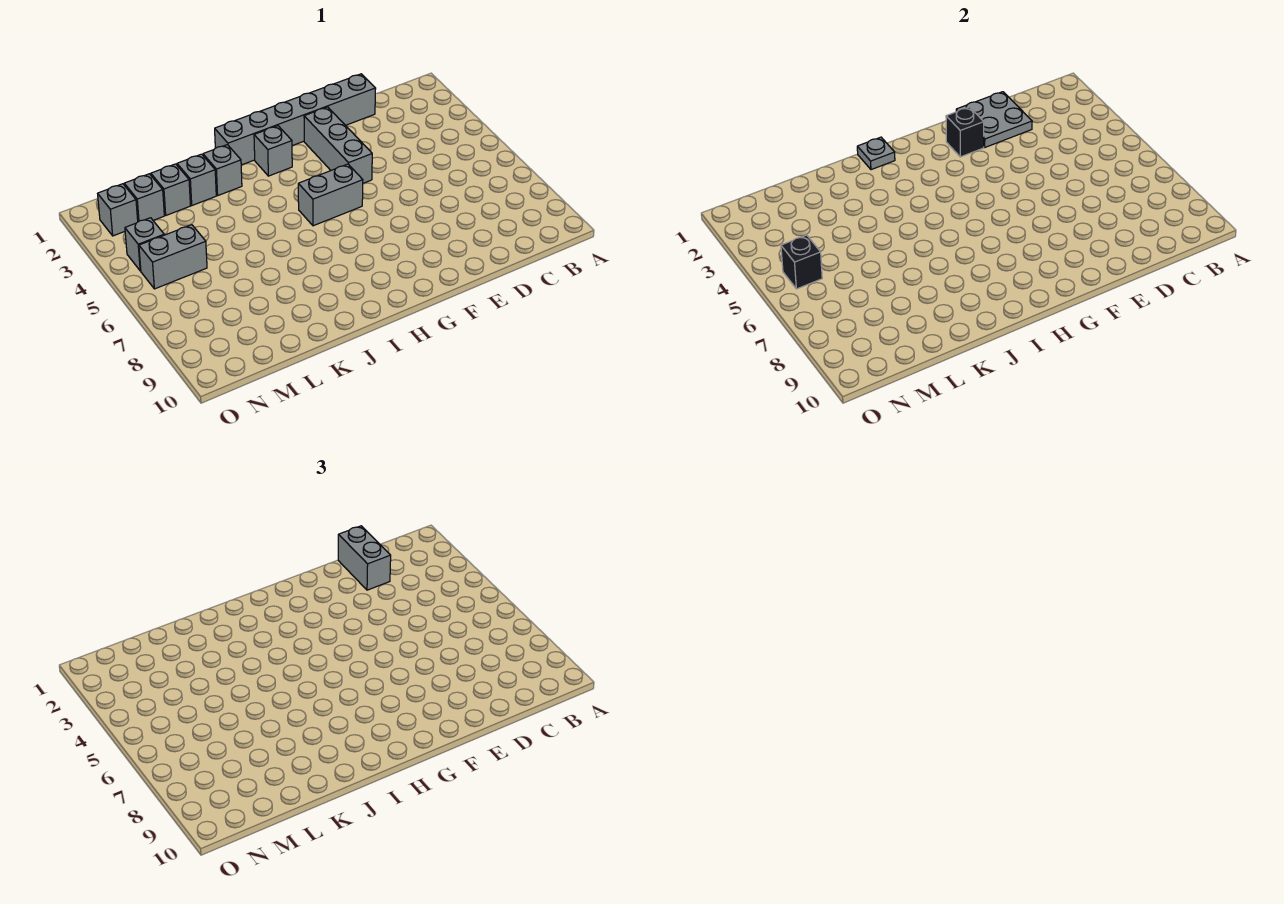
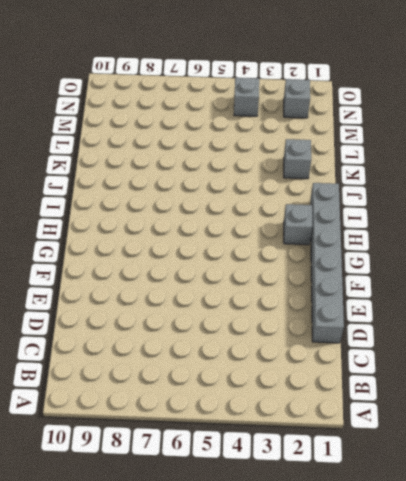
none -> grey 1x3 brick [304,107,372,183]
none -> grey 1x2 brick [298,164,363,226]
none -> grey 1x1 brick [203,145,242,195]

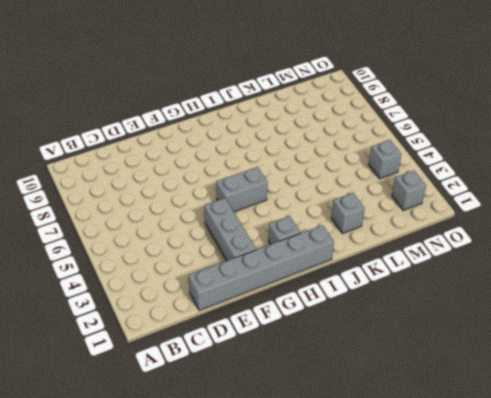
none -> grey 1x1 brick [203,145,242,195]
none -> grey 1x1 brick [151,164,190,215]
none -> grey 1x1 brick [124,174,164,222]

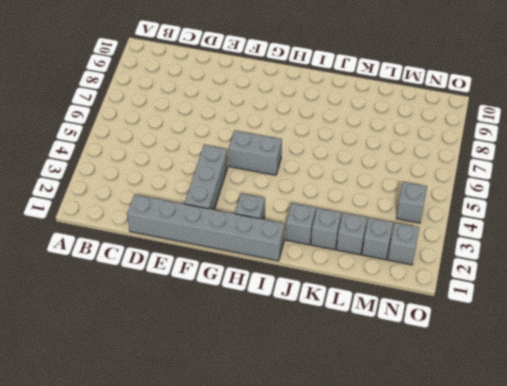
none -> grey 1x2 brick [139,225,207,289]
none -> grey 2x2 plate [956,92,1032,147]
none -> black 1x1 brick [946,107,984,157]

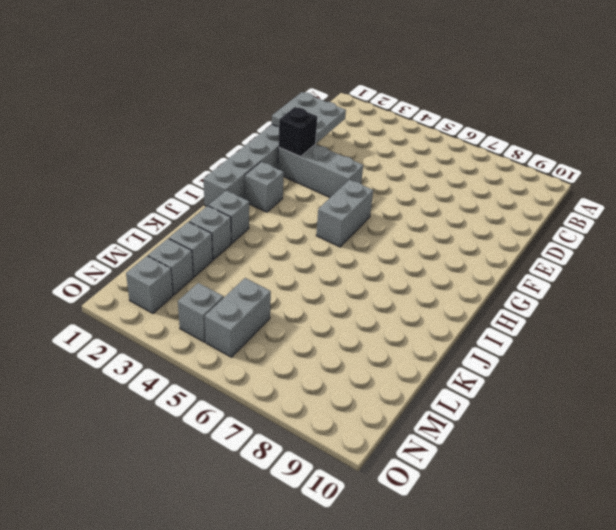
none -> grey 1x1 plate [857,137,895,170]
none -> black 1x1 brick [781,235,822,289]
none -> grey 1x2 brick [338,526,391,590]

